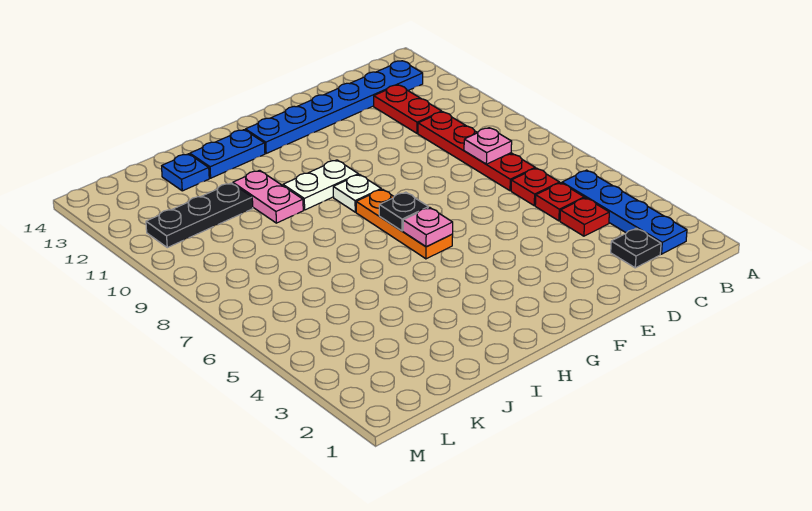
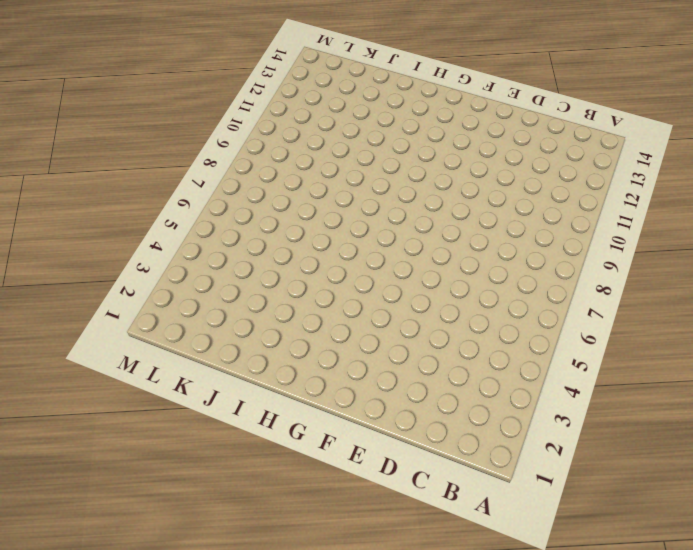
none -> blue 1x4 plate [562,170,687,254]
none -> blue 1x6 plate [245,61,423,153]
none -> black 1x1 plate [611,228,661,268]

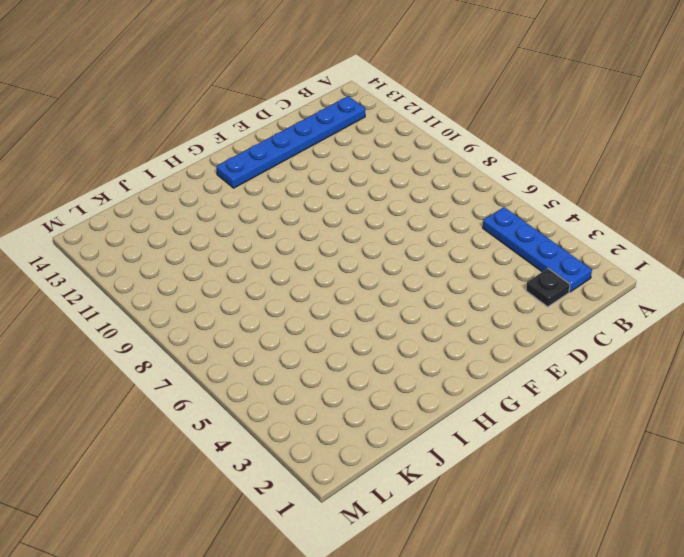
none -> red 1x1 plate [560,198,609,236]
none -> red 1x1 plate [535,183,584,221]
none -> red 1x1 plate [511,168,560,206]

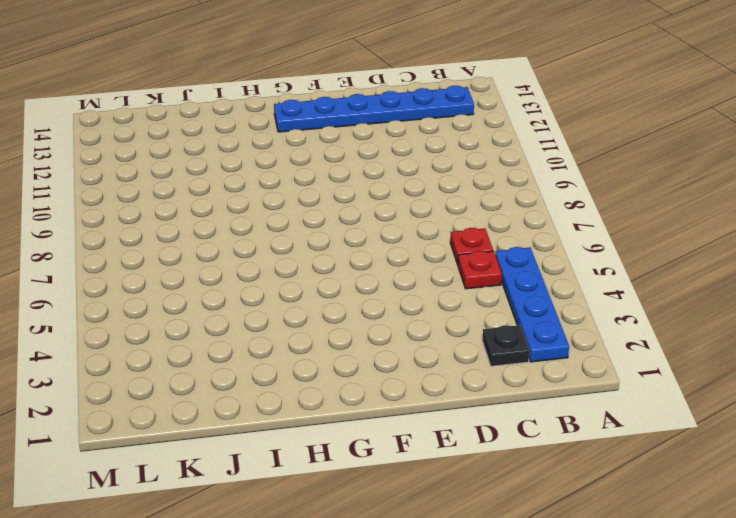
none -> red 1x1 plate [560,198,609,236]
none -> red 1x4 plate [418,112,535,191]
none -> red 1x2 plate [374,85,442,133]

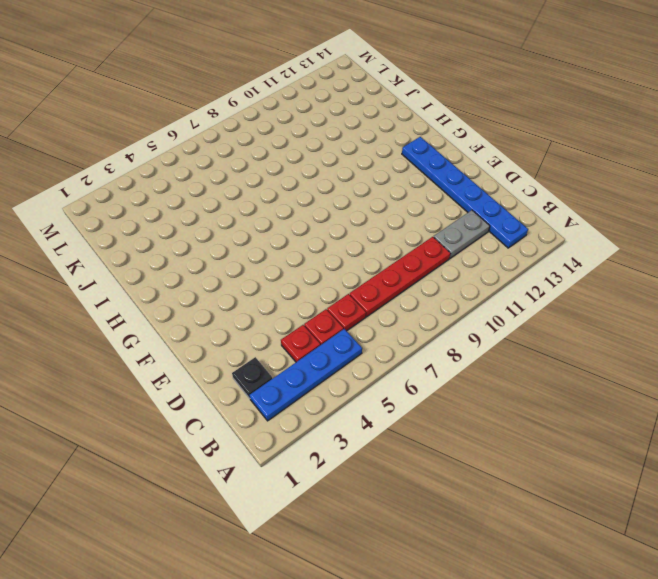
grey 1x2 plate [434,210,490,258] -> red 1x2 plate [374,85,442,133]
none -> orange 1x3 plate [356,189,453,259]
none -> white 1x1 plate [333,175,381,212]
none -> white 1x2 plate [283,160,358,210]

